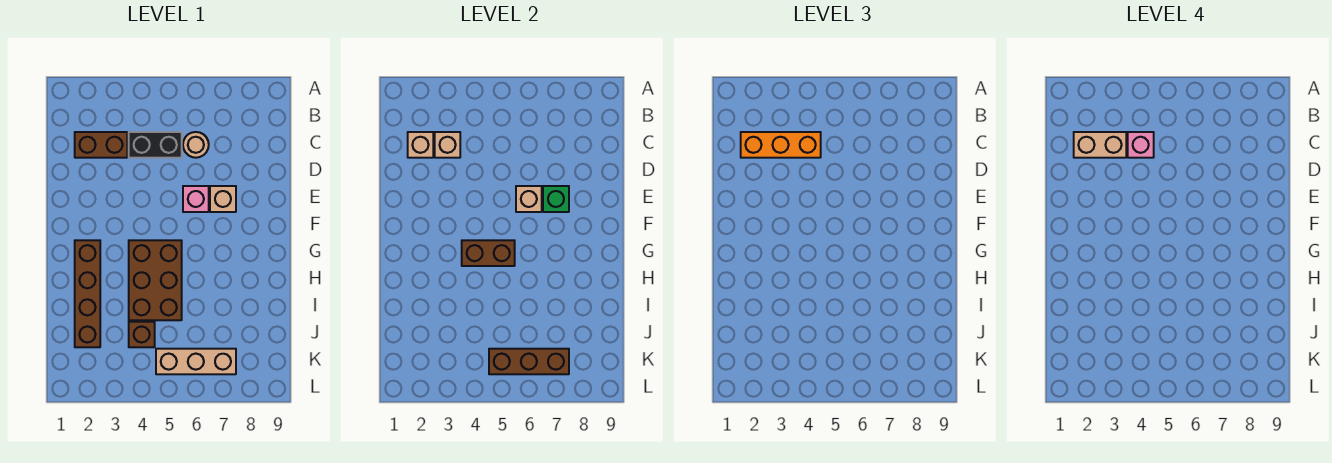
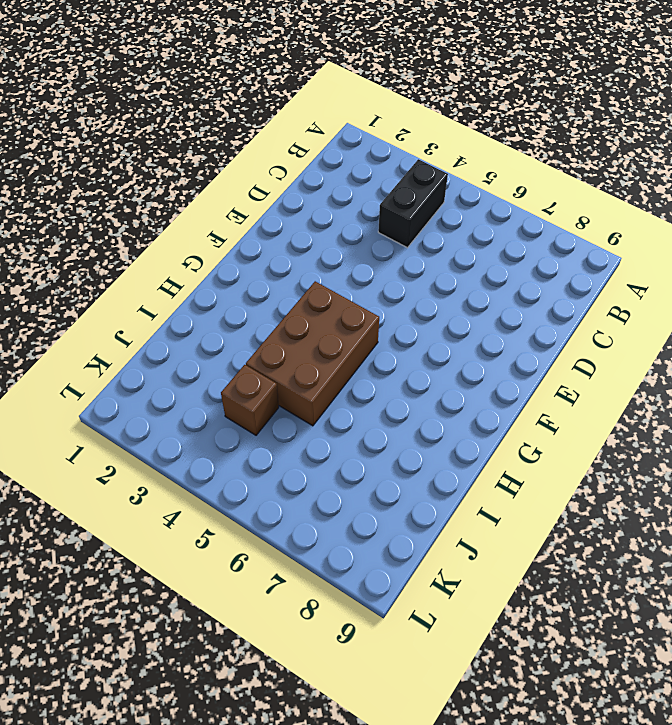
black 1x2 brick [378,159,448,248] -> black 1x2 brick turned to [129,132,182,158]
none -> brown 1x2 brick [75,132,127,158]
none -> tan 1x1 round brick [183,132,209,158]
none -> pink 1x1 brick [183,186,209,212]

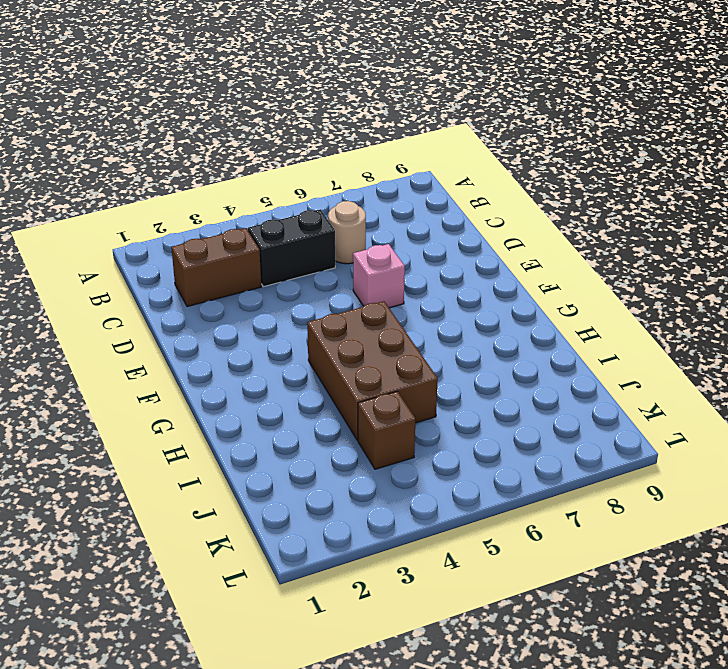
none -> tan 1x1 brick [210,186,236,212]
none -> brown 1x4 brick [75,240,100,347]
none -> tan 1x3 brick [156,349,236,374]

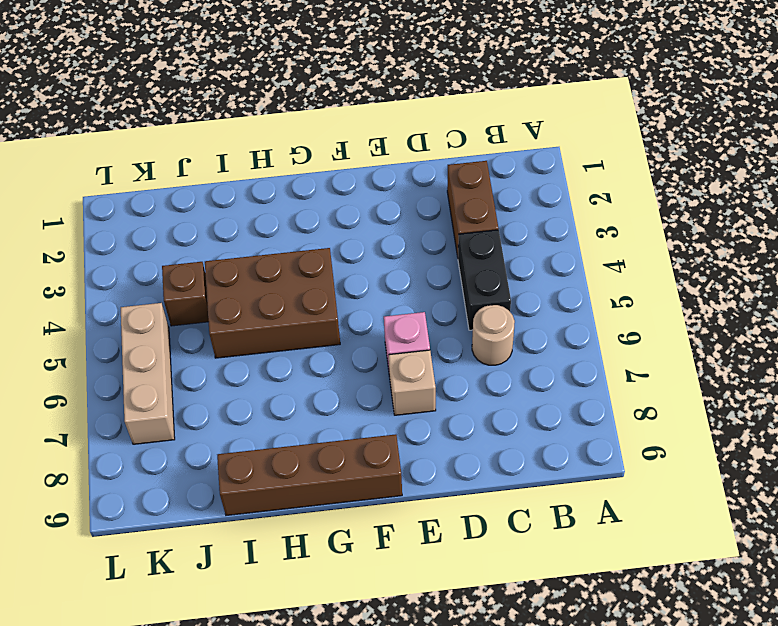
brown 1x4 brick [217,434,402,515] -> brown 1x4 brick moved to [75,240,100,347]
none -> tan 1x1 brick [408,132,433,158]
none -> tan 1x1 brick [435,132,460,158]
none -> tan 1x1 brick [516,186,542,212]

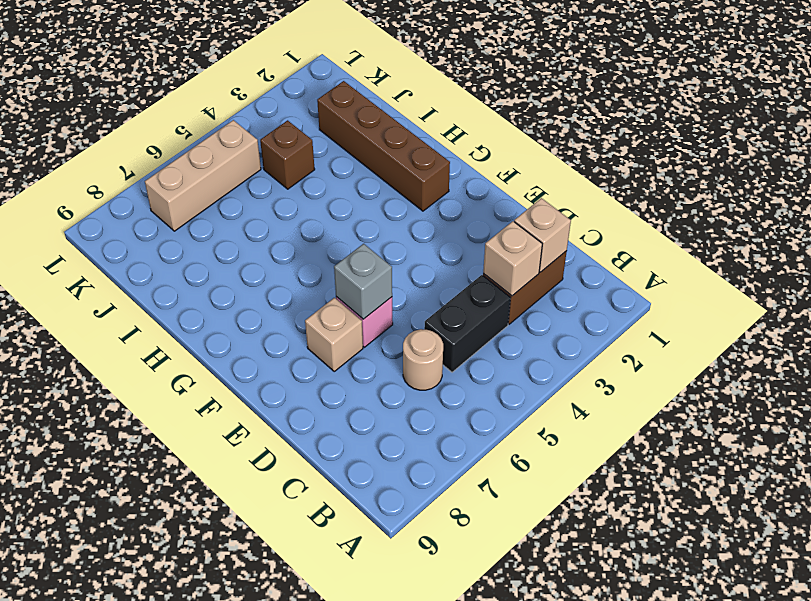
grey 1x1 brick [334,244,392,319] -> tan 1x1 brick [516,186,542,212]
none -> brown 2x3 brick [129,240,182,320]
none -> green 1x1 brick [543,186,569,212]
none -> brown 1x2 brick [462,240,515,266]

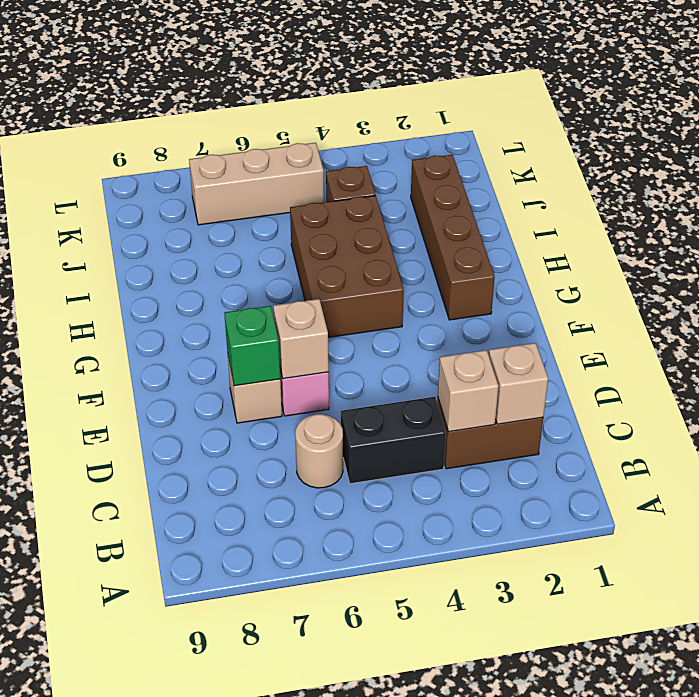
none -> brown 1x2 brick [462,240,515,266]
none -> brown 1x3 brick [489,349,569,374]
none -> orange 1x3 brick [741,132,821,158]

